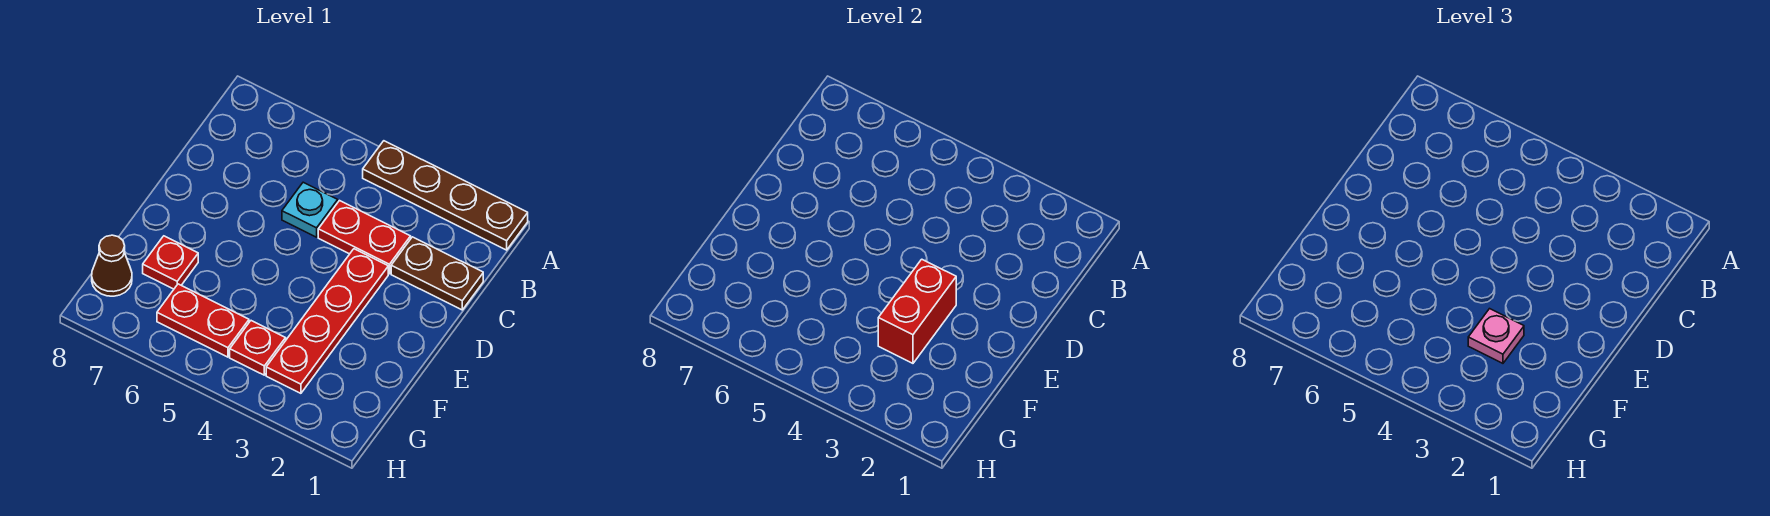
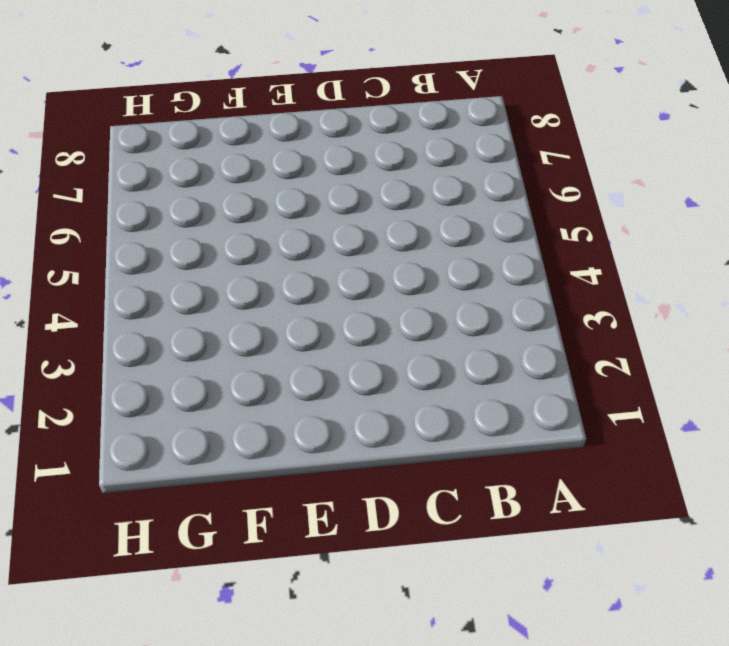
none -> brown 1x4 plate [363,141,528,250]
none -> brown 1x2 plate [391,237,483,310]

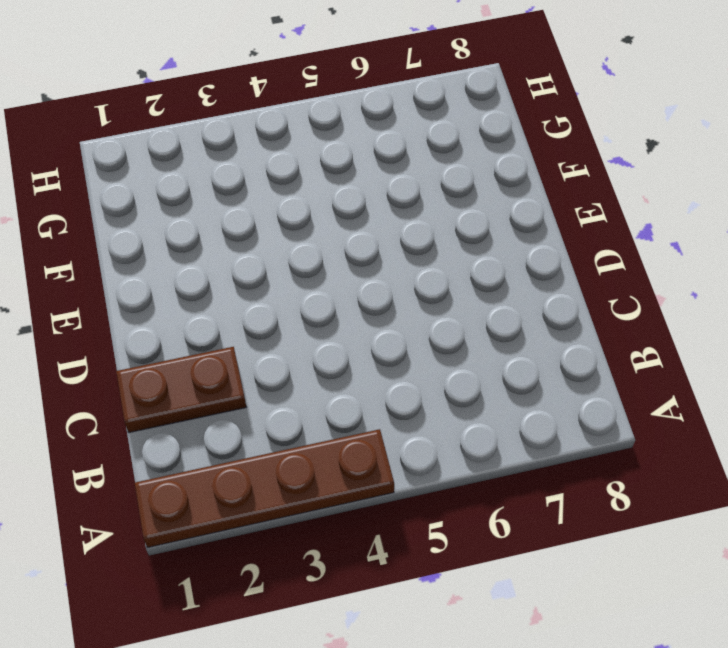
none -> red 1x2 plate [318,201,411,274]
none -> cyan 1x1 plate [282,182,338,237]

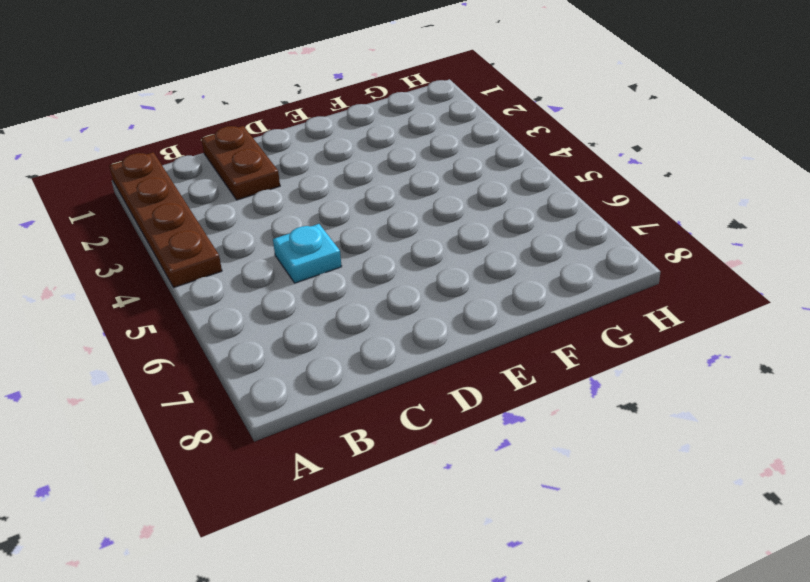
none -> red 1x2 plate [318,201,411,274]
none -> red 1x4 plate [266,249,388,393]

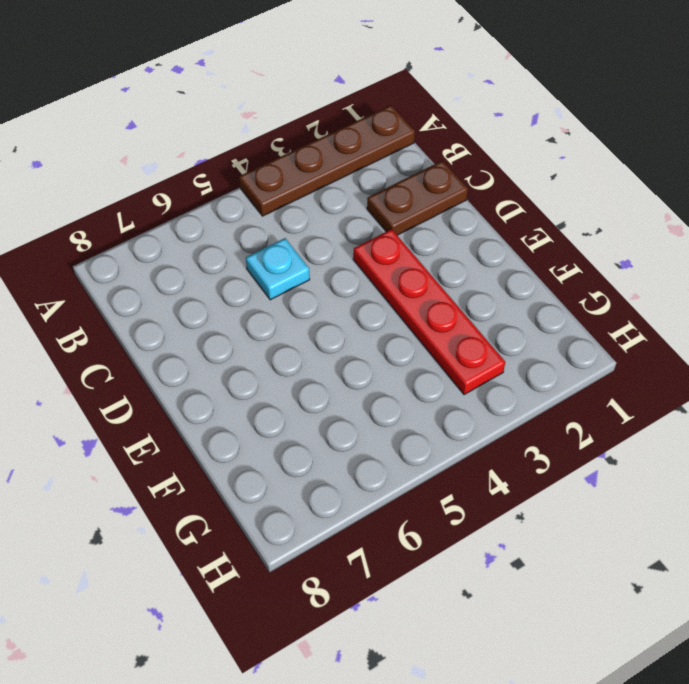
none -> red 1x2 plate [318,201,411,274]
none -> red 1x1 plate [143,236,198,289]

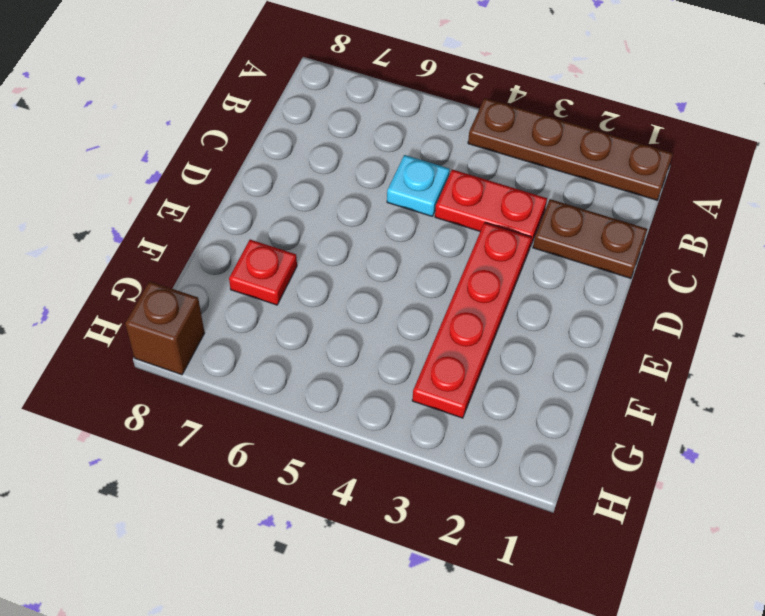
brown 1x1 brick [125,281,204,375] -> none
none -> red 1x1 plate [230,321,286,375]
none -> red 1x2 plate [157,284,249,357]

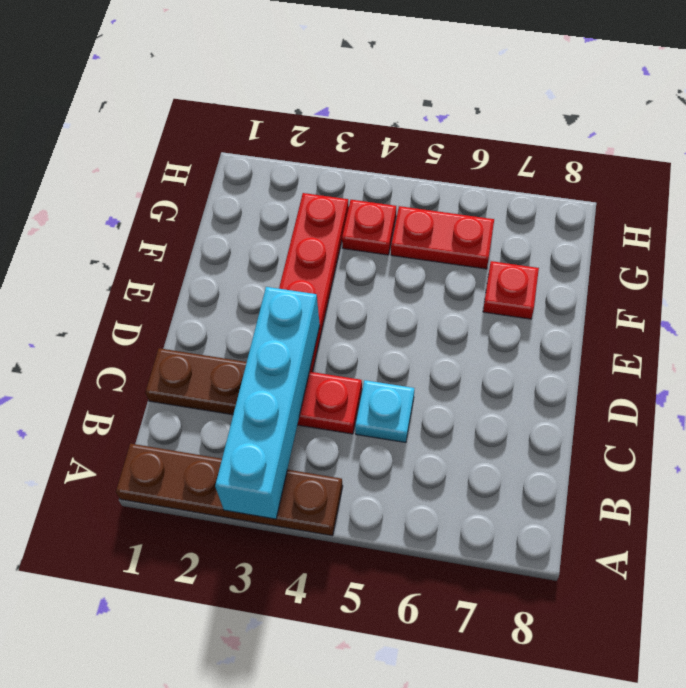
cyan 1x4 brick [215,287,320,519] -> none
none -> brown 1x1 cone [92,235,132,296]
none -> red 1x2 brick [878,259,956,363]

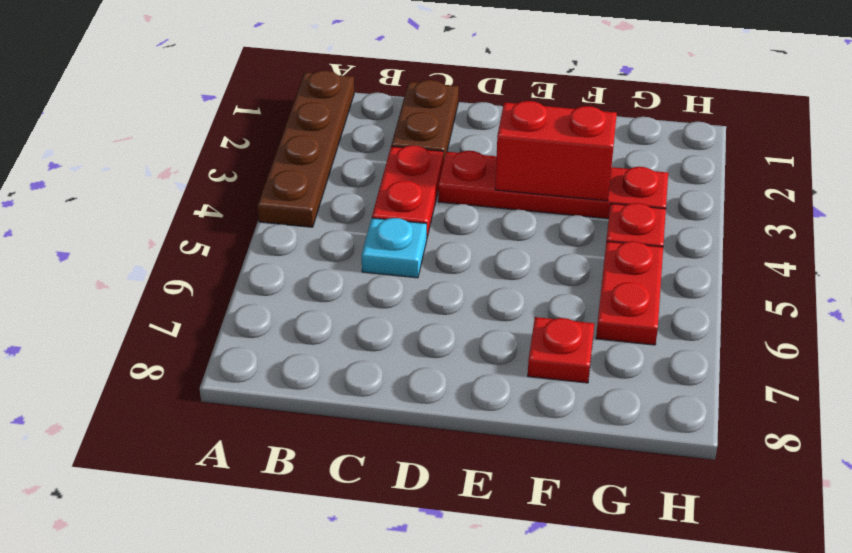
none -> brown 1x1 cone [92,235,132,296]
none -> pink 1x1 plate [1468,309,1524,363]

